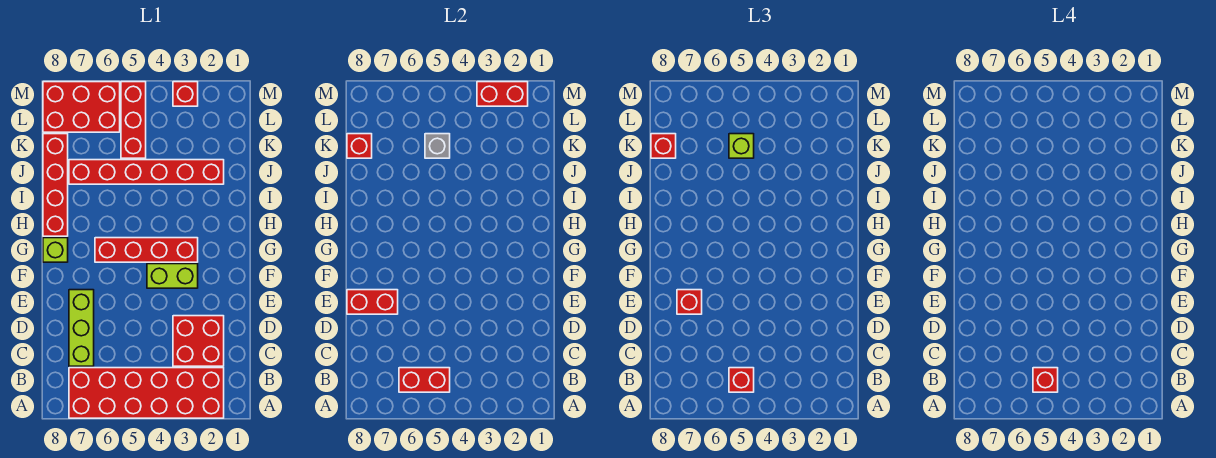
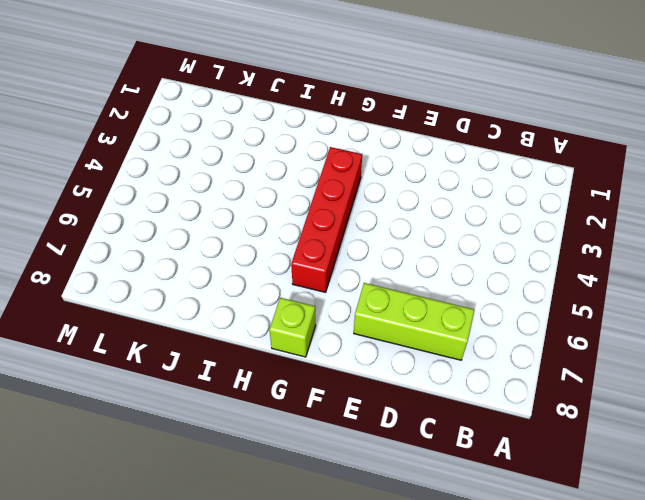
none -> red 2x6 brick [69,368,224,418]
none -> red 2x2 brick [173,316,224,366]
none -> lime 1x2 brick [147,264,198,288]

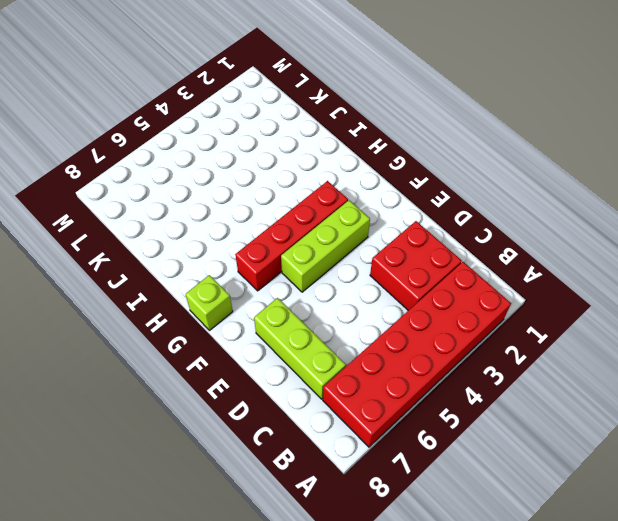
lime 1x3 brick [281,200,370,292] -> lime 1x2 brick [147,264,198,288]
none -> red 1x4 brick [43,134,68,236]
none -> red 1x6 brick [69,160,224,184]
none -> red 1x3 brick [121,82,146,158]

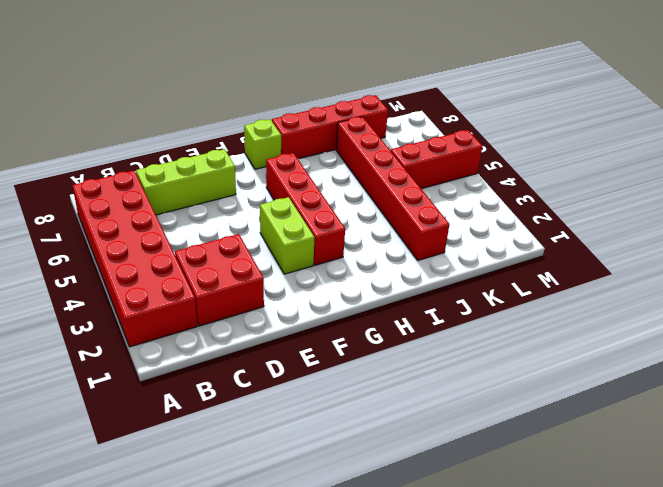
none -> red 2x3 brick [43,82,120,132]
none -> red 1x1 brick [173,82,198,106]
none -> red 1x2 brick [399,368,450,392]

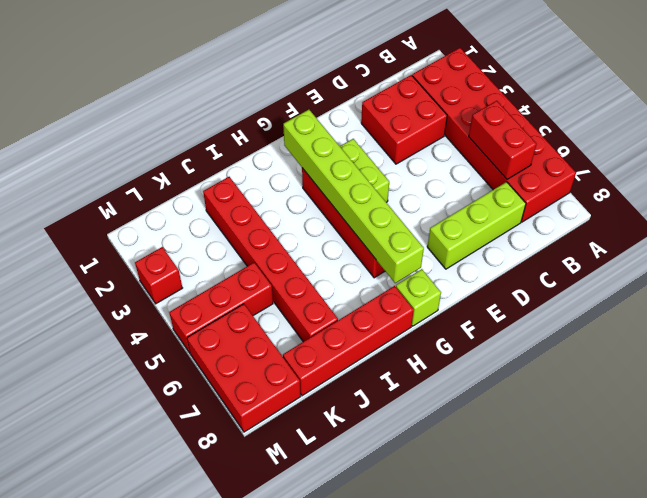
lime 1x6 brick [283,110,424,283] -> none
none -> red 1x2 brick [347,290,398,314]
none -> grey 1x1 brick [425,134,450,158]
none -> red 1x1 brick [347,134,372,158]

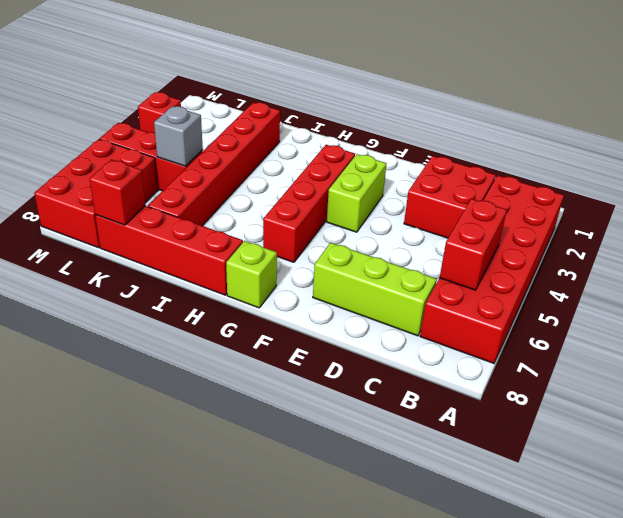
none -> red 1x2 brick [347,290,398,314]
none -> red 1x2 brick [477,82,528,106]
none -> red 1x1 brick [729,368,754,392]

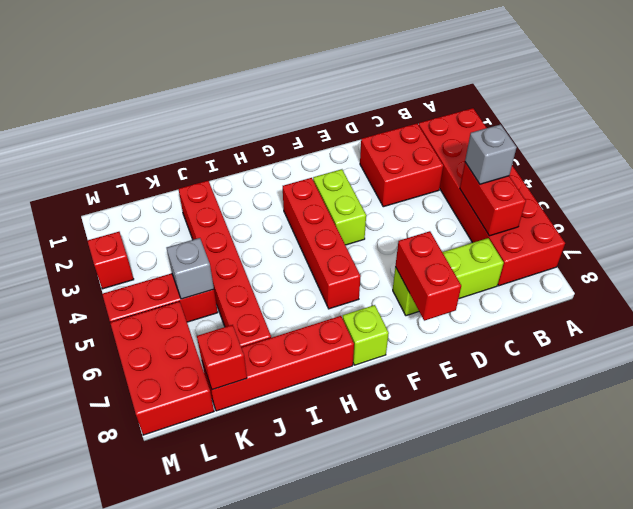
grey 1x1 brick [465,124,517,184] -> red 1x1 brick [729,368,754,392]
none -> red 1x2 brick [477,82,528,106]
none -> red 1x1 brick [677,290,702,314]
none -> lime 1x1 brick [729,134,754,158]

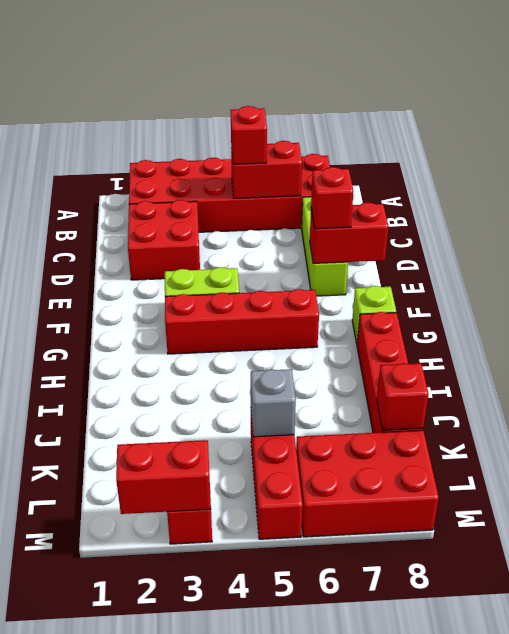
none -> red 1x6 brick [69,160,224,184]
none -> lime 1x1 brick [729,134,754,158]
none -> red 1x1 brick [651,134,676,158]

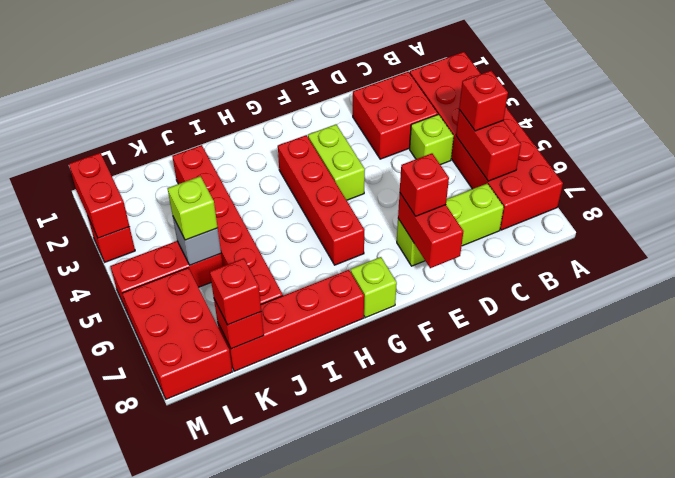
lime 1x1 brick [410,114,454,165] -> none
none -> red 1x1 brick [1033,368,1058,392]

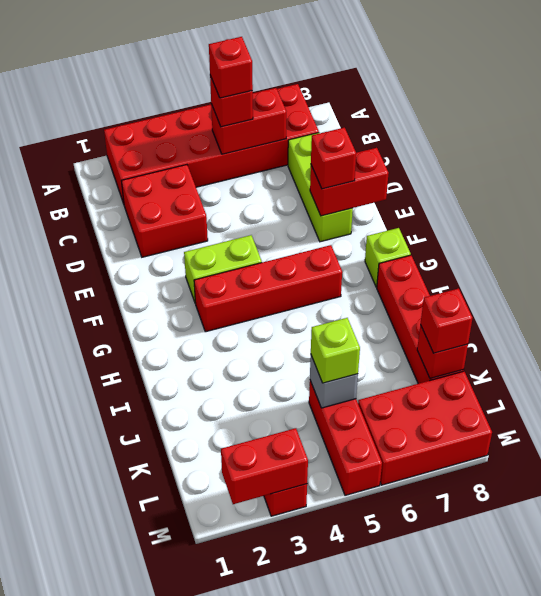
none -> red 1x6 brick [69,160,224,184]

